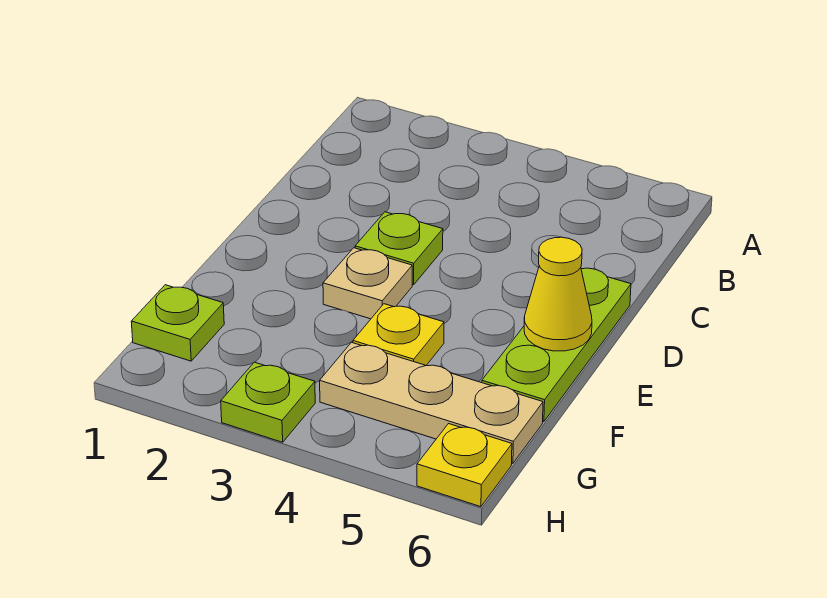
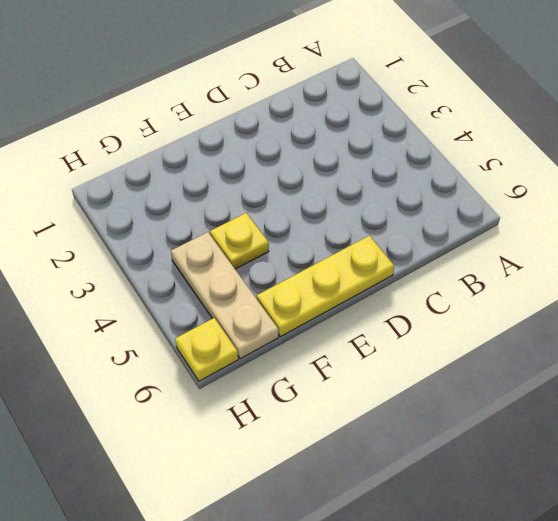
yellow 1x3 plate [257,236,394,337] -> lime 1x3 plate [482,268,631,422]
none -> lime 1x1 plate [355,212,443,285]
none -> tan 1x1 plate [323,248,412,319]

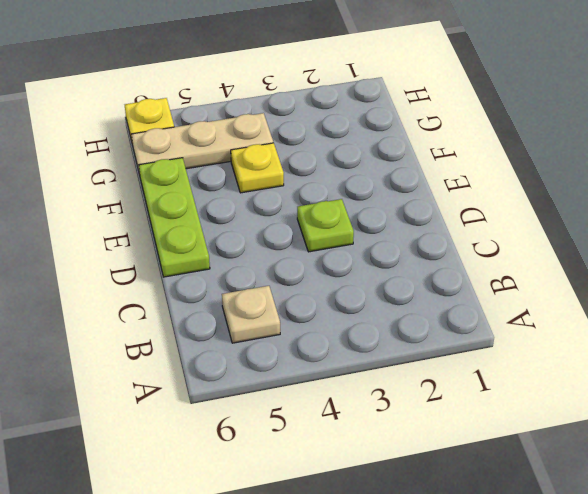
tan 1x1 plate [222,286,280,343] -> tan 1x1 plate moved to [323,248,412,319]
none -> lime 1x1 plate [131,285,224,361]
none -> lime 1x1 plate [221,362,315,442]

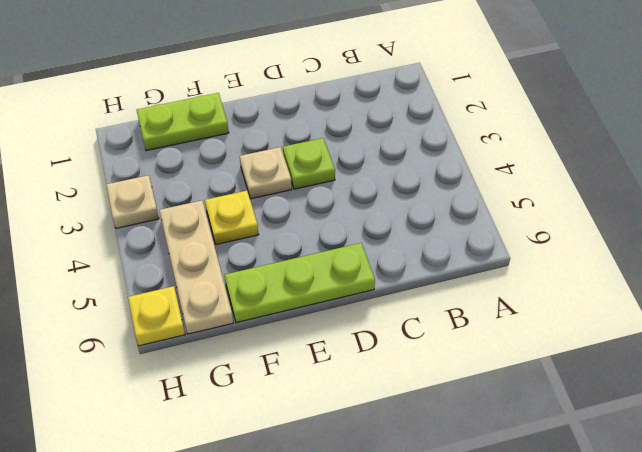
lime 1x2 plate [137,93,229,151] -> lime 1x1 plate [131,285,224,361]
tan 1x1 plate [106,175,159,228] -> lime 1x1 plate [221,362,315,442]
none -> yellow 1x1 cone [524,237,592,351]

